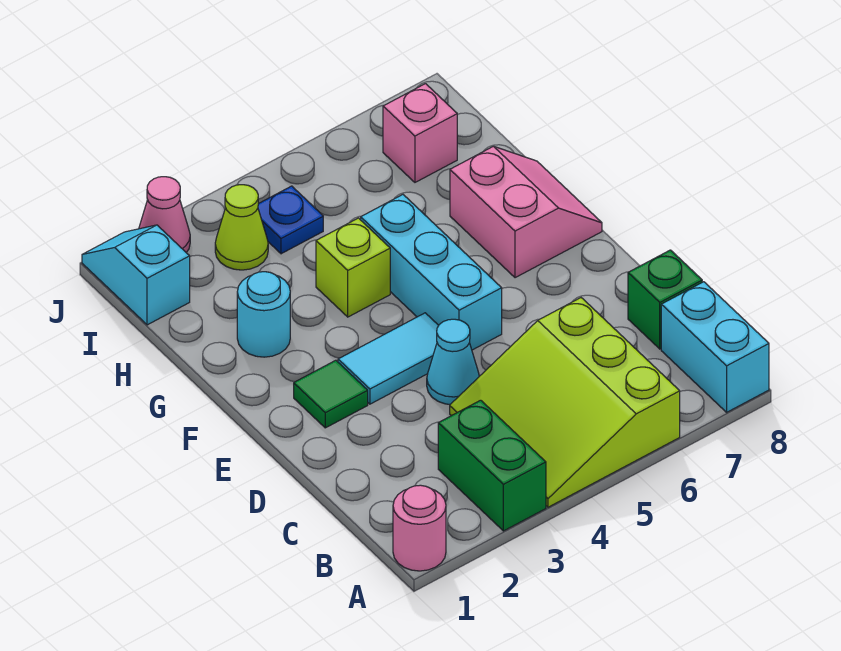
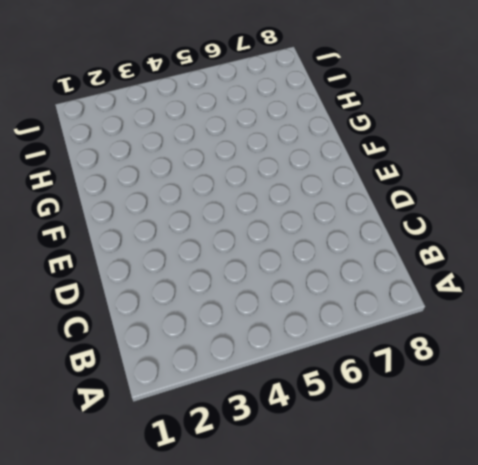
none -> pink 1x1 round brick [393,485,446,571]
none -> green 1x2 brick [438,400,546,531]
none -> lime 3x3 slope [450,298,680,507]

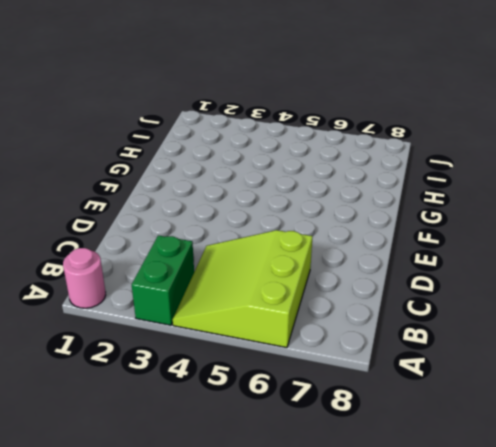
none -> cyan 1x2 brick [661,282,769,412]
none -> green 1x1 brick [628,250,702,349]
none -> cyan 1x1 cone [427,319,479,404]

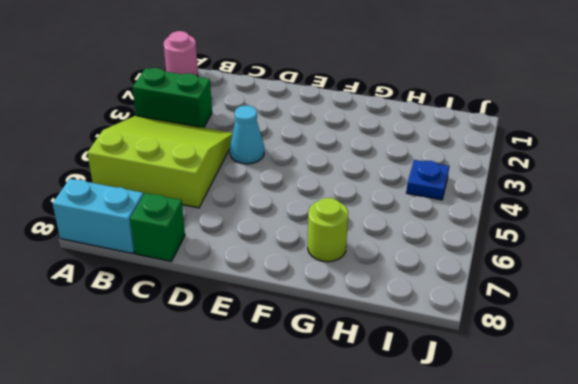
lime 1x1 round brick [308,198,348,262] -> pink 2x2 slope [450,146,602,278]
none -> green 1x1 tile [294,360,368,428]
none -> cyan 1x2 tile [338,313,439,404]
none -> cyan 1x3 brick [361,195,502,350]

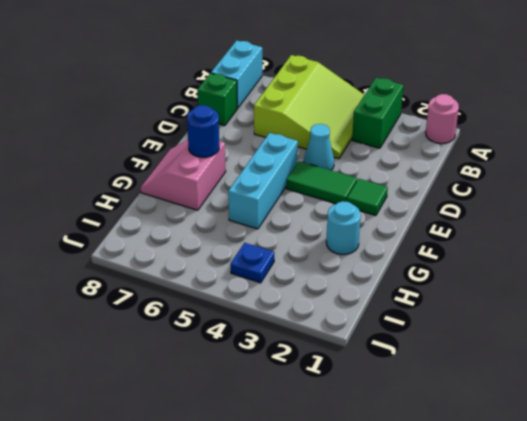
green 1x2 tile [286,161,357,204] -> cyan 1x2 tile [338,313,439,404]
blue 1x1 round brick [187,105,219,157] -> none
none -> lime 1x1 brick [316,218,390,317]
none -> cyan 1x2 slope [82,225,190,325]
none -> lime 1x1 cone [215,185,268,270]

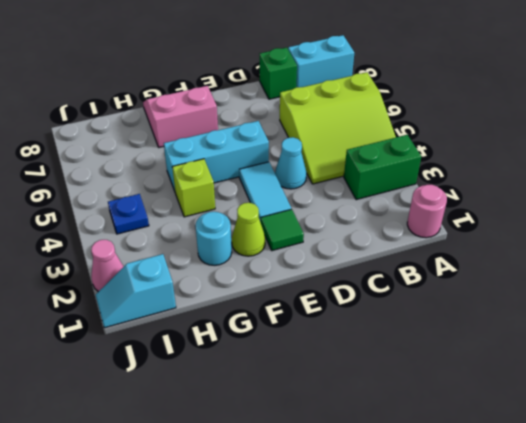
lime 1x1 cone [232,203,265,256] -> lime 1x1 cone moved to [215,185,268,270]
none -> pink 1x1 brick [383,84,457,182]

